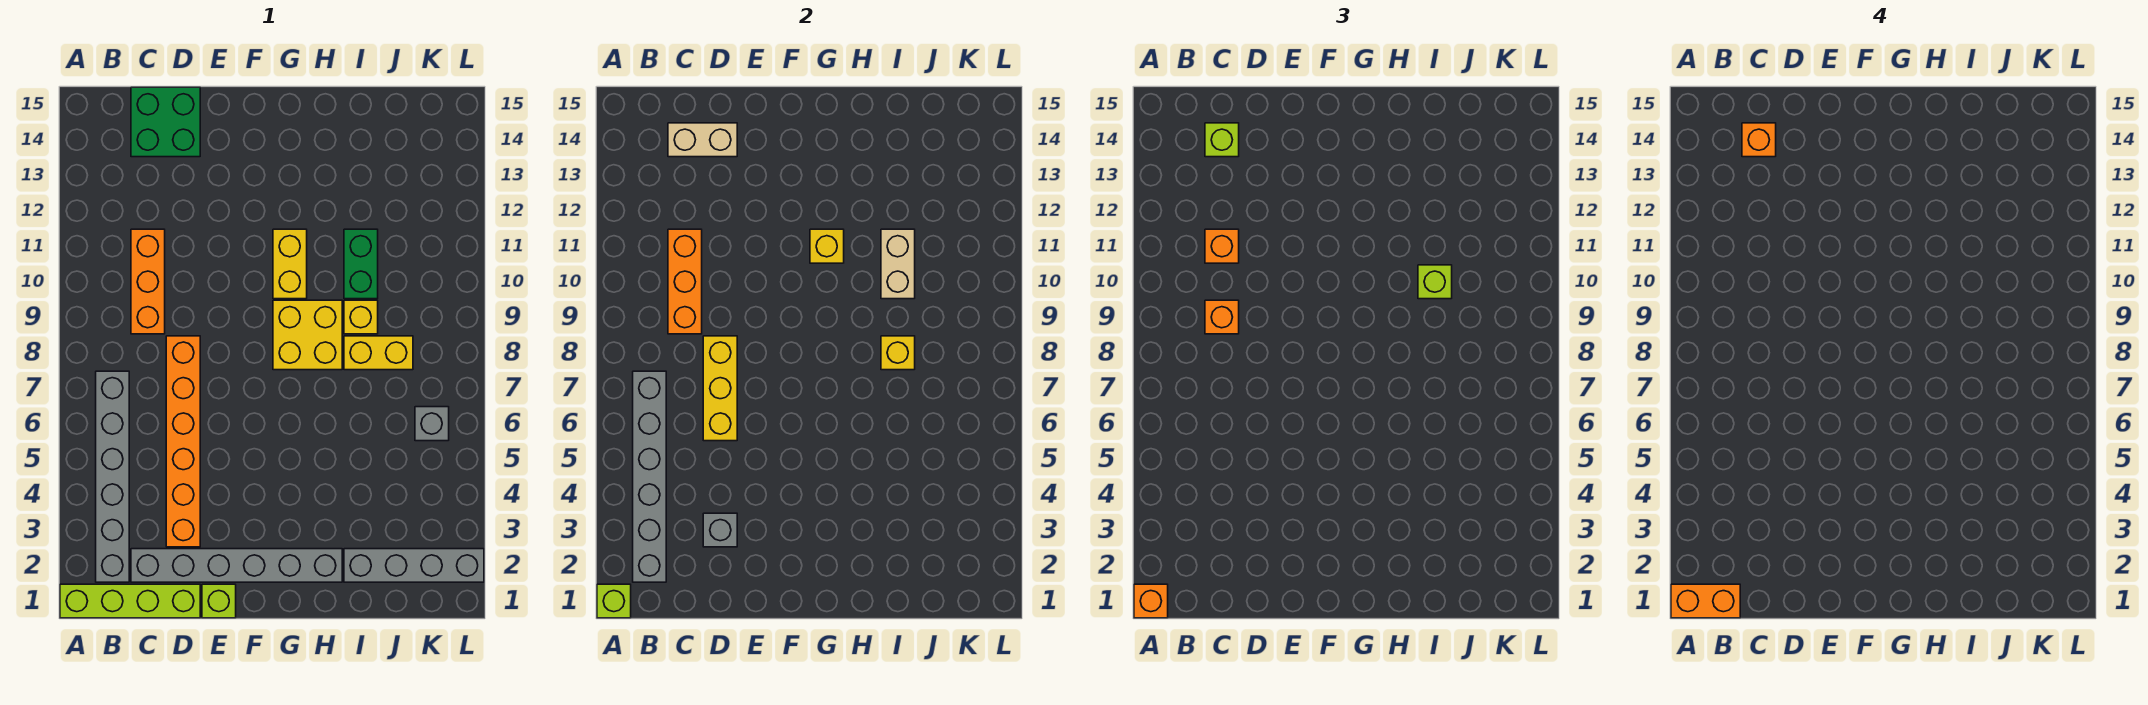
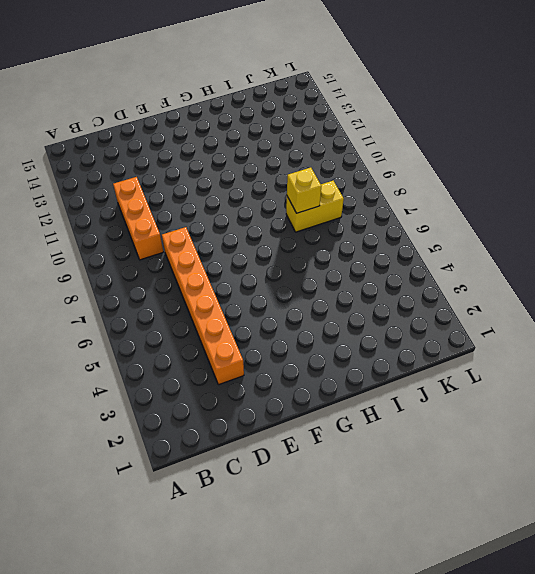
none -> lime 1x4 brick [60,584,200,618]
none -> grey 1x6 brick [96,371,129,582]
none -> grey 1x6 brick [131,549,342,582]
none -> green 2x2 brick [131,87,200,157]

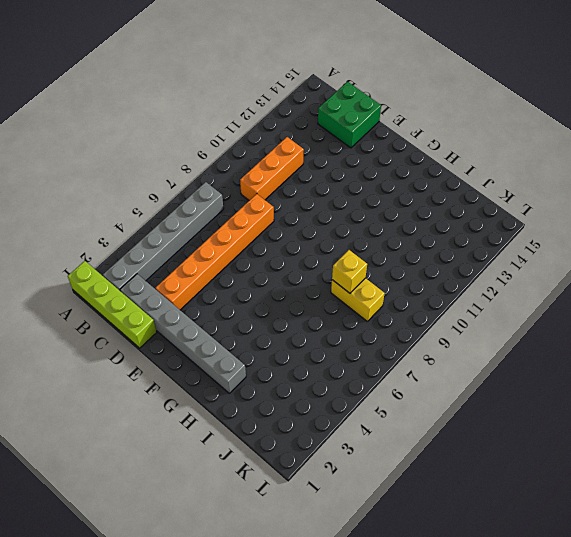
none -> lime 1x1 brick [202,584,236,618]
none -> yellow 2x2 brick [273,300,342,370]
none -> yellow 1x2 brick [273,229,307,299]
none -> grey 1x4 brick [344,549,484,582]

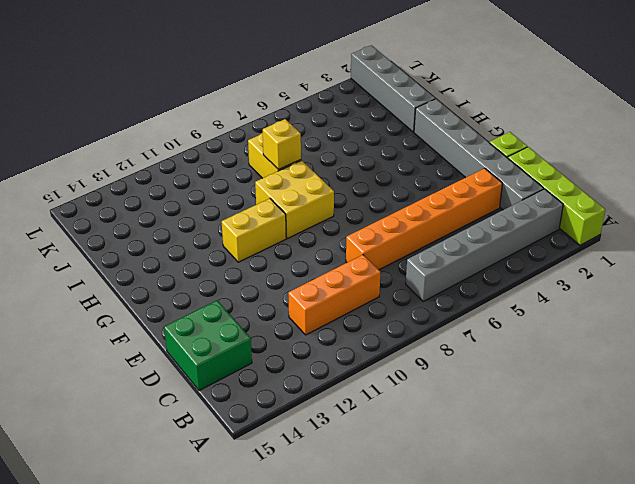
none -> yellow 1x1 brick [344,300,378,334]
none -> green 1x2 brick [344,229,378,299]
none -> grey 1x1 brick [415,407,449,441]
none -> lime 1x1 brick [597,584,631,618]

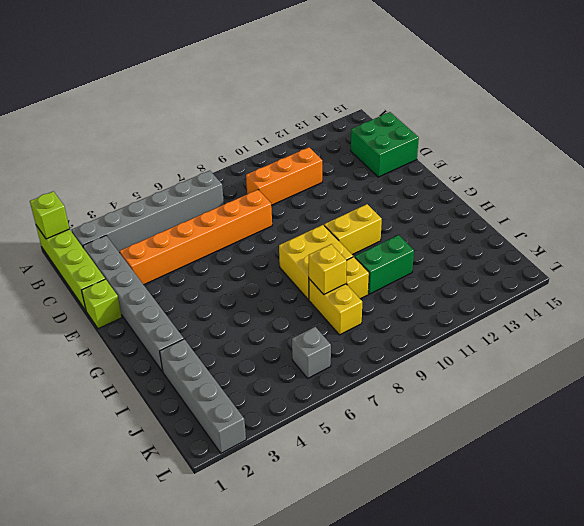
none -> grey 1x6 brick [633,371,666,582]
none -> orange 1x3 brick [668,229,702,334]
none -> tan 1x2 brick [668,123,737,157]
none -> grey 1x1 brick [703,513,737,547]

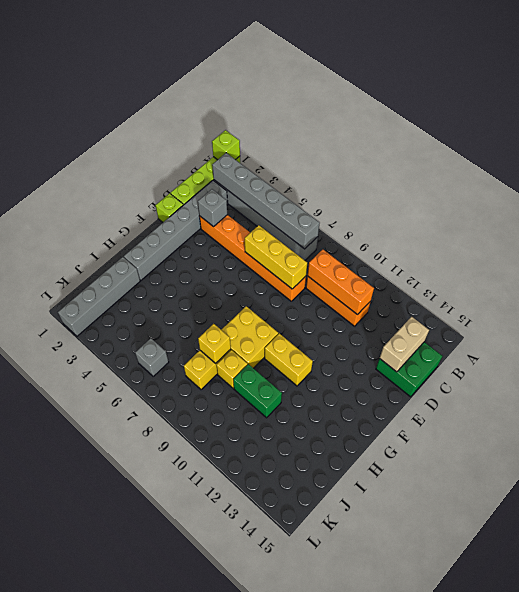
none -> yellow 1x1 brick [810,229,844,263]
none -> tan 1x2 brick [881,229,915,299]
none -> orange 1x1 brick [1134,584,1168,618]
none -> orange 1x1 brick [1205,300,1239,334]

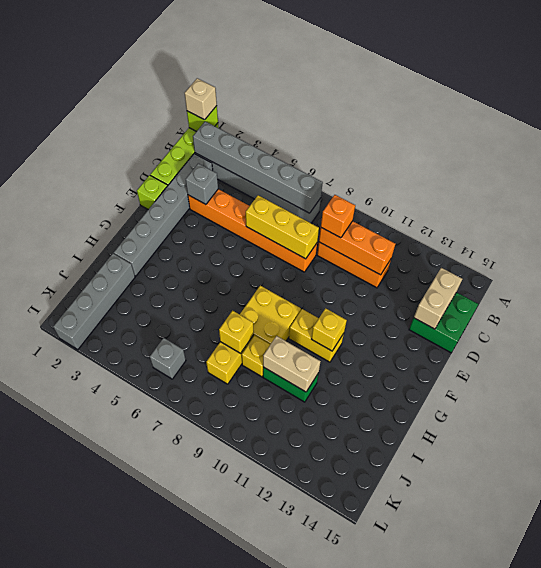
tan 1x1 brick [185,78,217,120] -> orange 1x1 brick [1134,584,1168,618]
none -> orange 1x1 brick [1205,229,1239,263]
none -> lime 1x1 brick [1205,123,1239,157]
none -> lime 1x1 brick [1418,265,1452,299]
none -> orange 1x2 brick [1671,584,1740,618]

